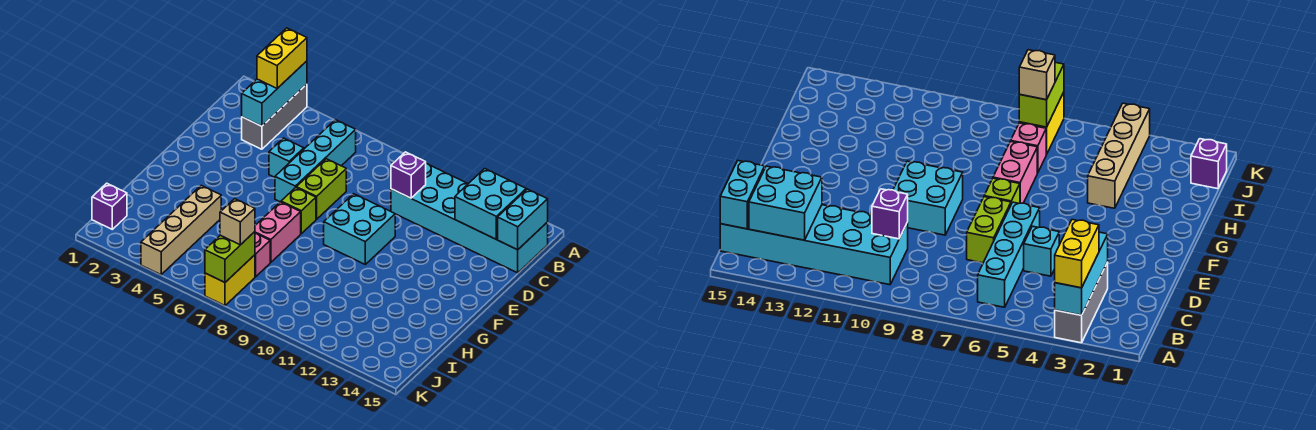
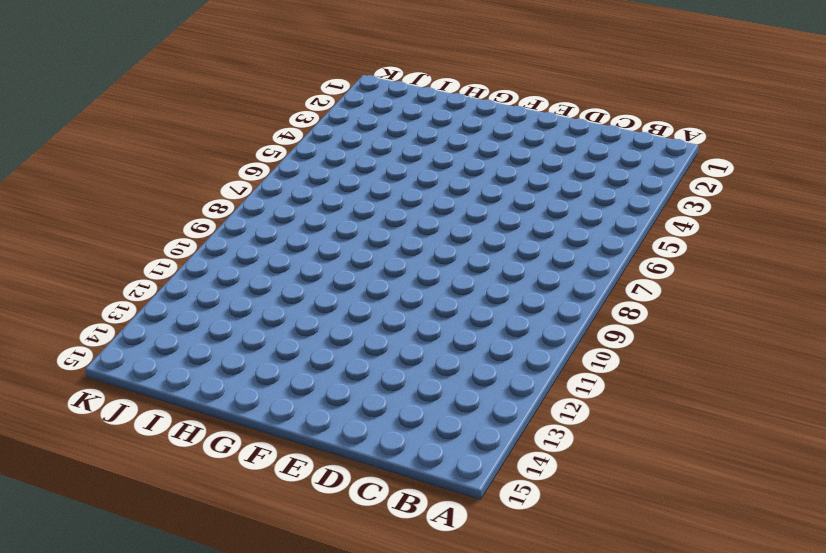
none -> grey 1x3 brick [242,84,307,149]
none -> cyan 1x4 brick [275,120,356,202]
none -> cyan 2x6 brick [391,164,548,273]

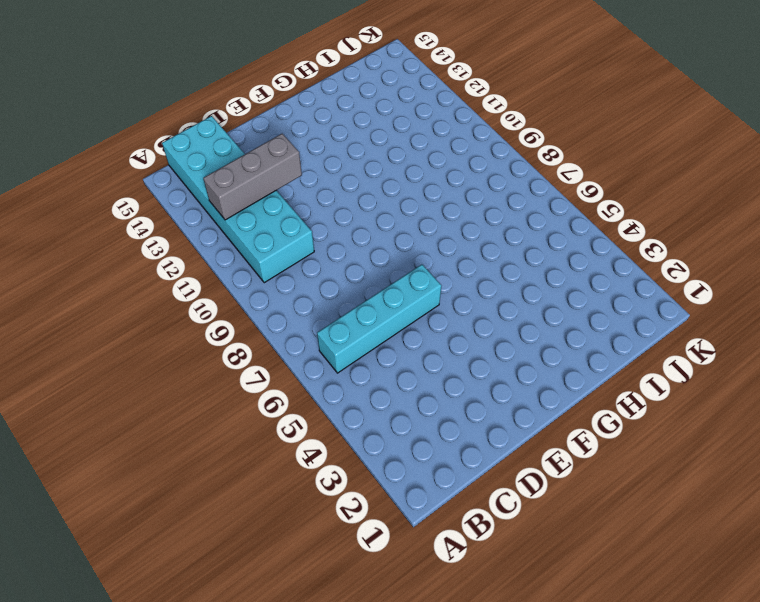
grey 1x3 brick [203,134,302,220] -> grey 1x3 brick moved to [242,84,307,149]
none -> cyan 1x1 brick [269,138,304,177]
none -> lime 1x2 brick [296,159,346,219]
none -> cyan 2x2 brick [324,194,395,264]

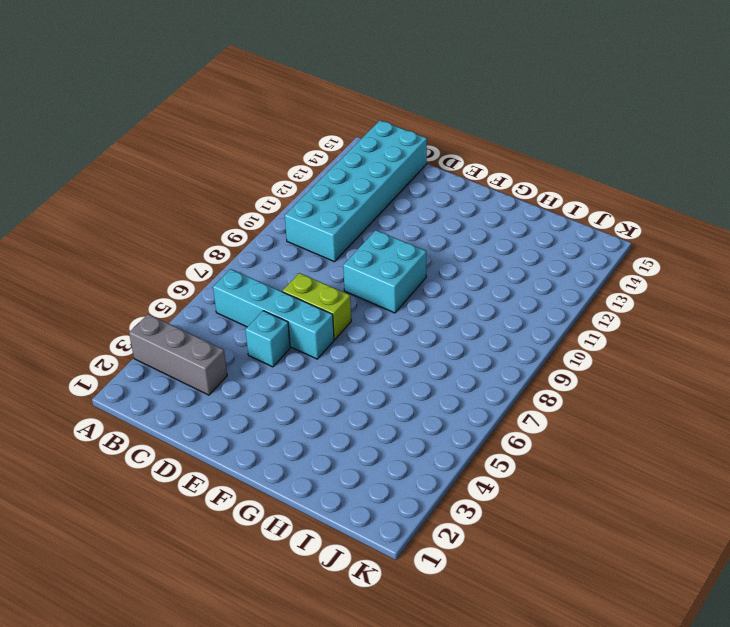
none -> lime 1x1 brick [281,188,316,234]
none -> pink 1x2 brick [255,202,301,262]
none -> tan 1x4 brick [141,185,221,275]

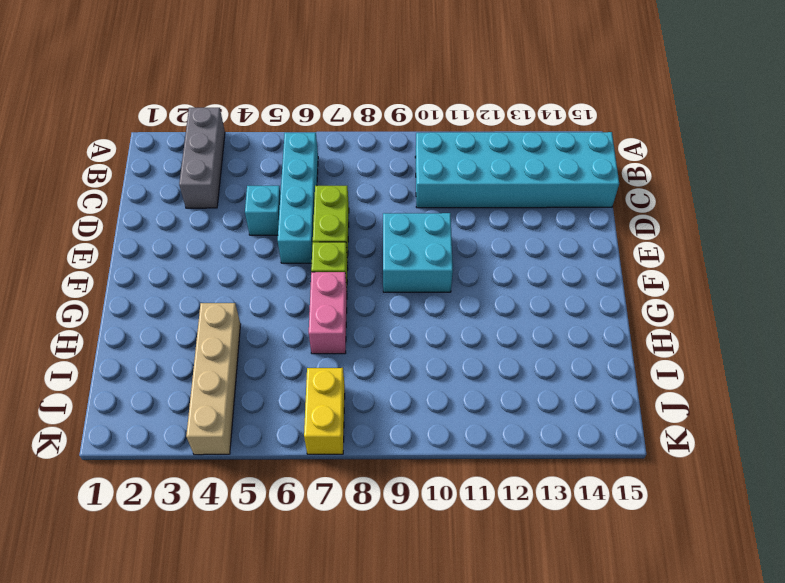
none -> pink 1x1 brick [255,233,270,277]
none -> purple 1x1 brick [92,183,127,229]
none -> cyan 1x3 brick [242,61,307,126]

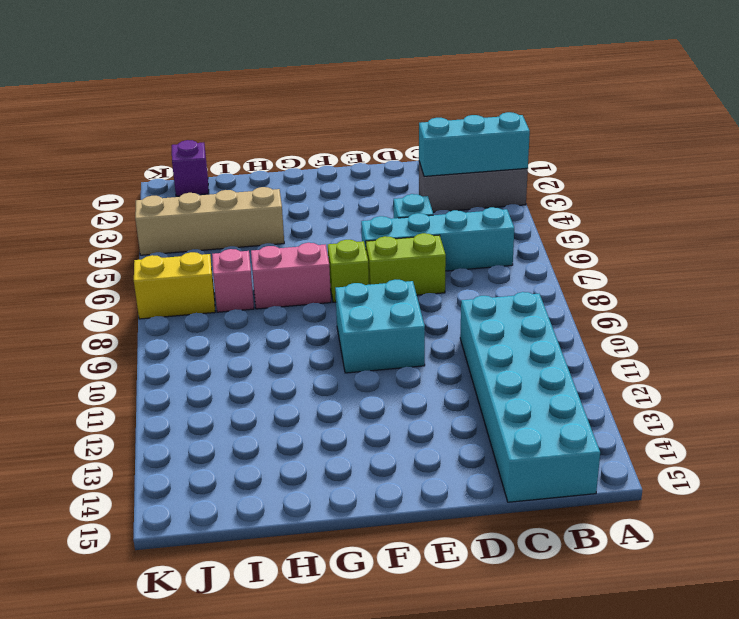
none -> cyan 2x2 brick [455,169,526,240]
none -> cyan 1x2 brick [498,189,548,250]
none -> purple 1x1 brick [391,152,426,198]

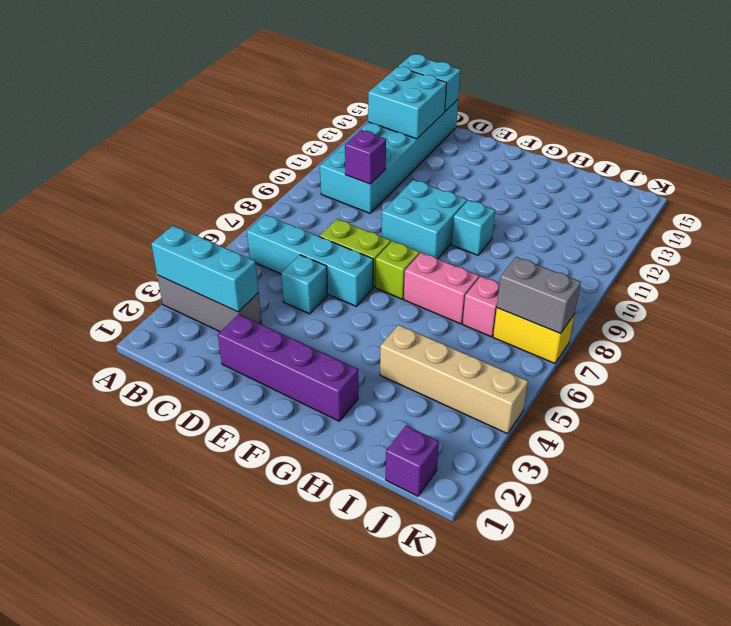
purple 1x4 brick [218,314,358,421] -> none
cyan 1x1 brick [452,200,495,255] -> none
grey 1x2 brick [497,257,581,334] -> lime 1x2 brick [205,232,255,282]
none -> yellow 1x2 brick [257,28,307,88]
none -> tan 1x1 brick [220,199,255,245]

